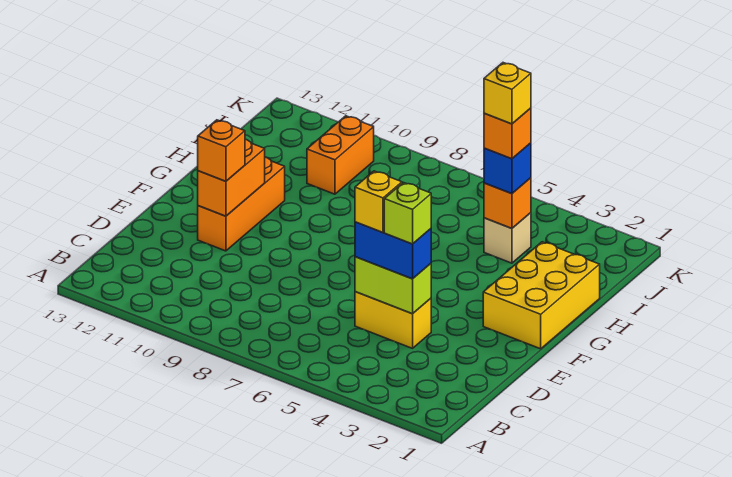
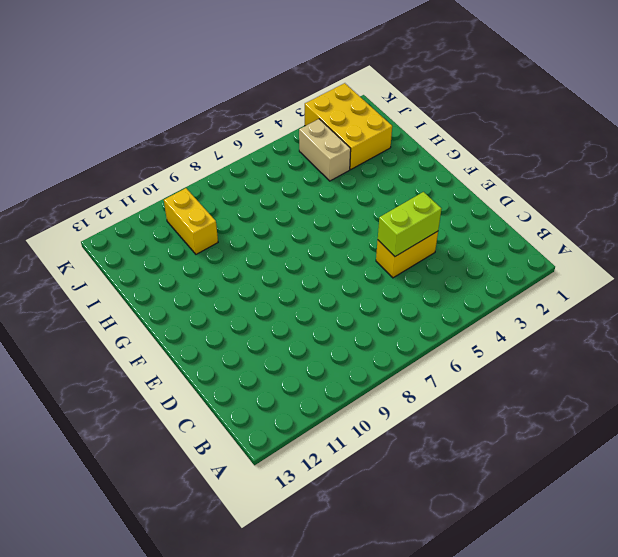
yellow 2x3 brick [305,83,392,169] -> yellow 2x3 brick moved to [483,242,600,349]
tan 1x2 brick [299,119,351,181] -> tan 1x1 brick [484,213,531,263]
yellow 1x2 brick [164,188,218,254] -> orange 1x2 brick [307,116,374,194]
none -> orange 1x3 brick [198,157,285,251]
none -> orange 1x2 brick [198,140,265,216]
none -> orange 1x1 brick [484,178,531,228]

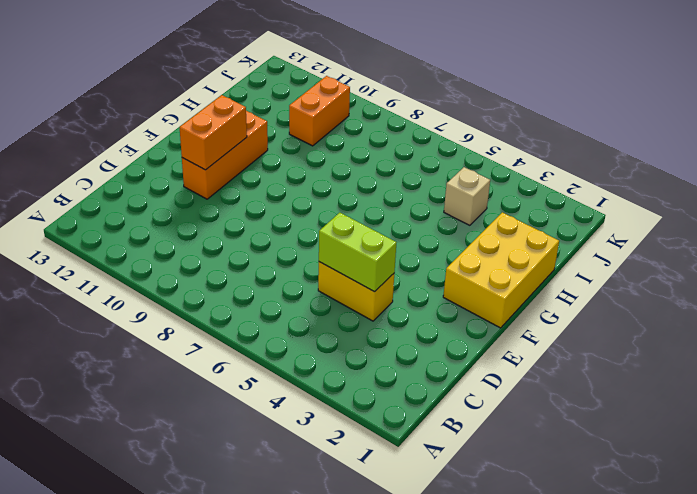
none -> orange 1x1 brick [484,178,531,228]
none -> blue 1x2 brick [355,222,431,279]
none -> orange 1x1 brick [198,120,245,181]

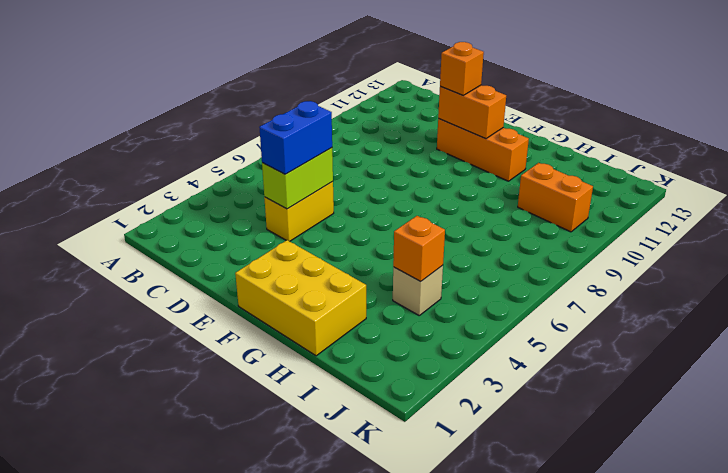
none -> blue 1x1 brick [484,143,531,193]
none -> lime 1x1 brick [384,183,431,244]
none -> yellow 1x1 brick [355,171,402,232]

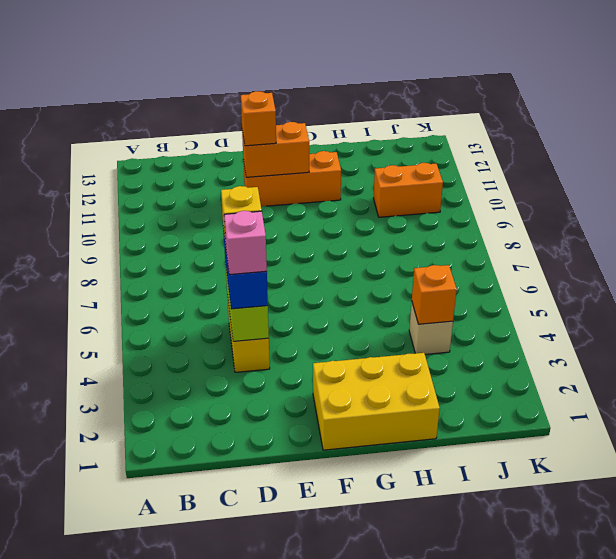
pink 1x1 brick [224,211,267,275] -> lime 1x1 brick [384,183,431,244]
none -> blue 1x1 brick [484,143,531,193]
none -> orange 1x1 brick [484,108,531,159]
none -> yellow 1x1 brick [484,63,531,124]

